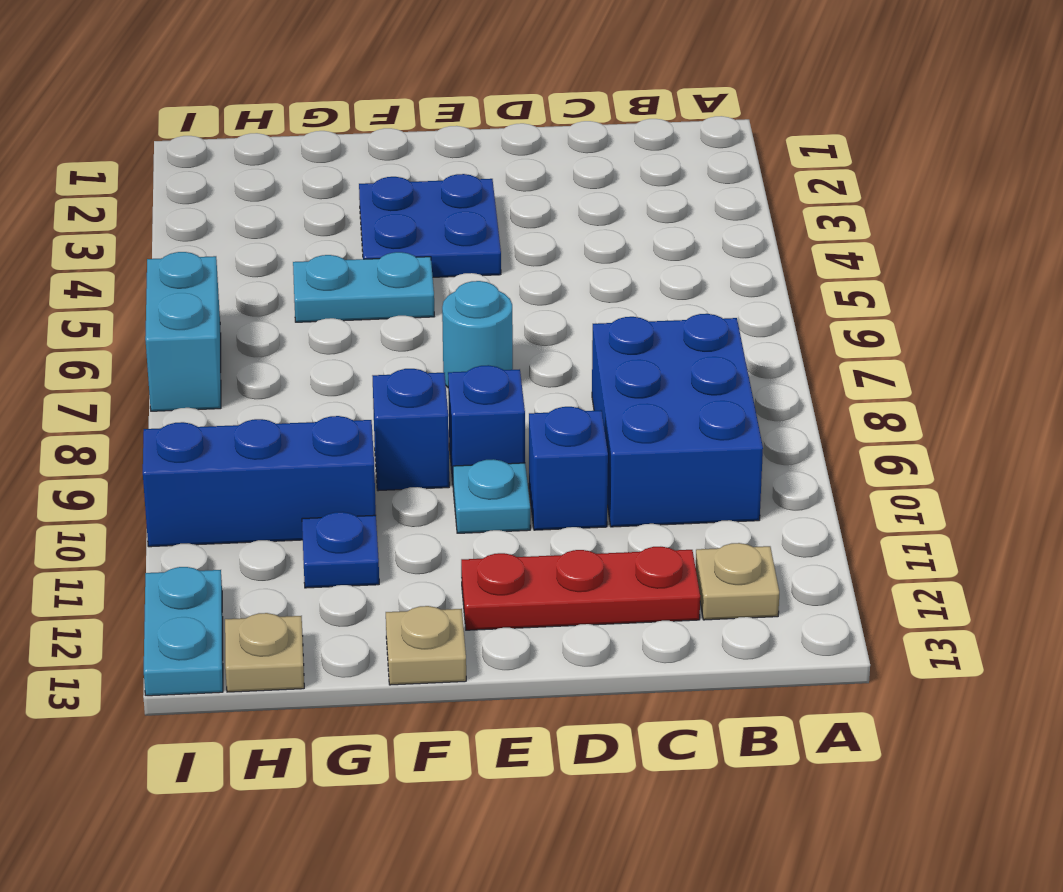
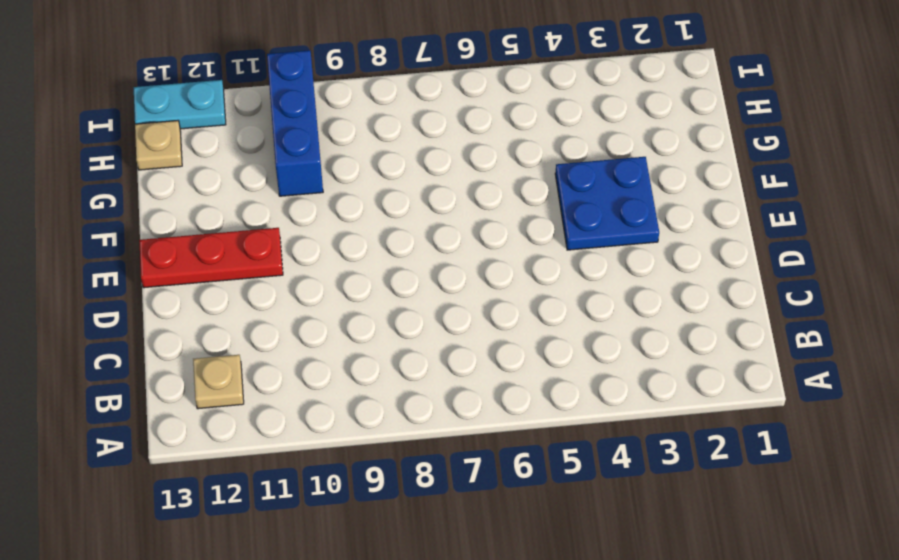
red 1x3 plate [139,228,283,288] -> red 1x3 plate turned to [461,547,700,630]
none -> blue 2x3 brick [592,314,763,527]
none -> blue 1x1 brick [529,407,608,530]
none -> cyan 1x1 round brick [442,281,513,387]

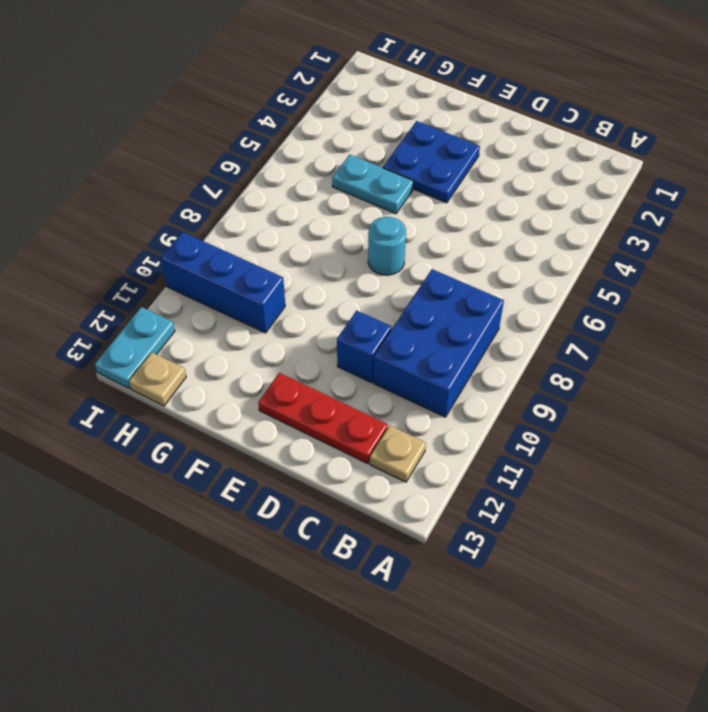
none -> blue 1x1 brick [448,365,525,481]
none -> cyan 1x1 plate [453,459,530,533]
none -> blue 1x1 brick [373,369,449,491]

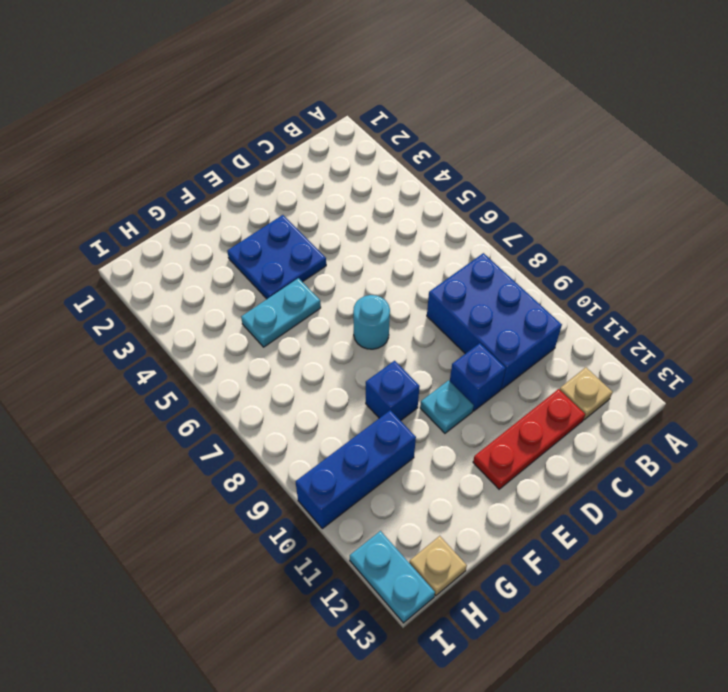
none -> blue 1x1 brick [448,365,525,481]
none -> tan 1x1 plate [386,606,466,685]
none -> blue 1x1 plate [302,512,379,588]

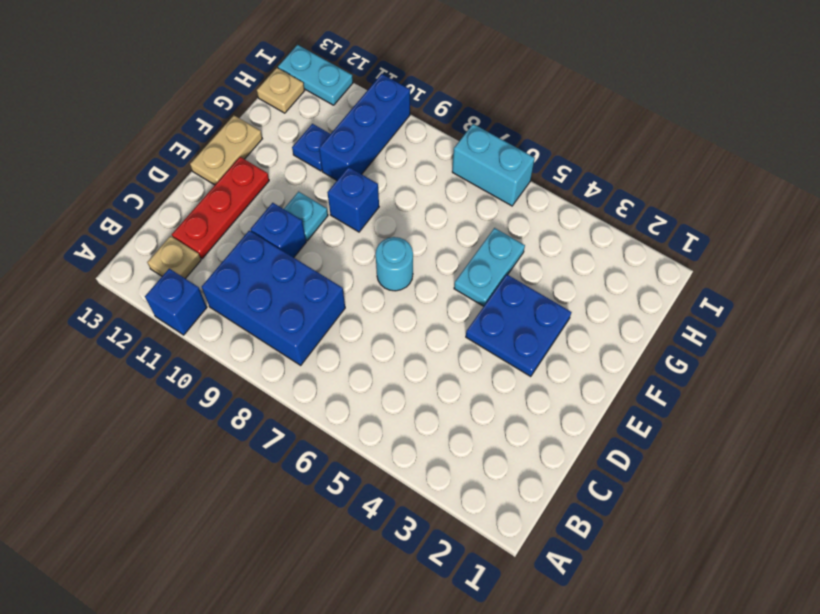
blue 1x1 brick [145,269,207,335] -> blue 1x1 brick moved to [448,365,525,481]
tan 1x2 plate [190,115,262,185] -> tan 1x1 plate [386,606,466,685]

